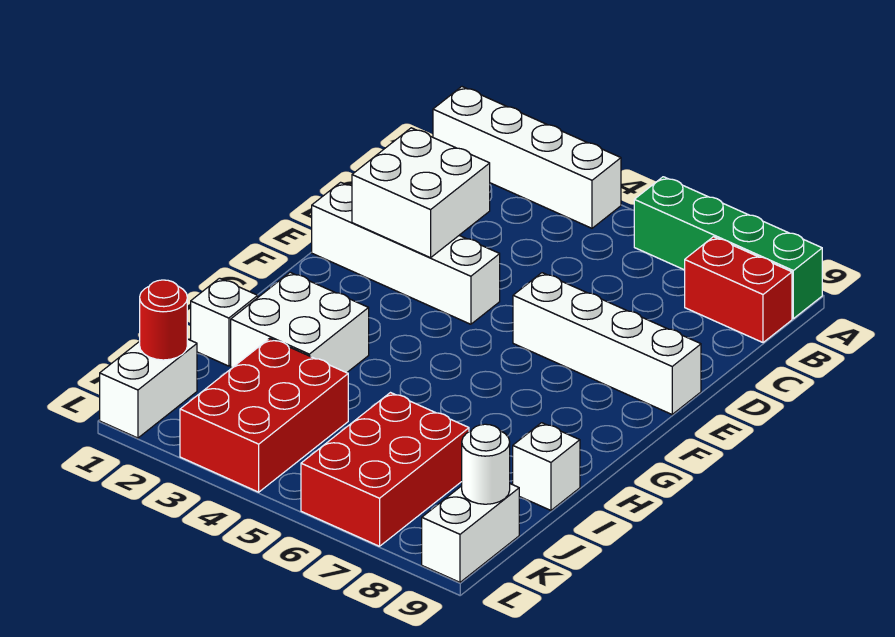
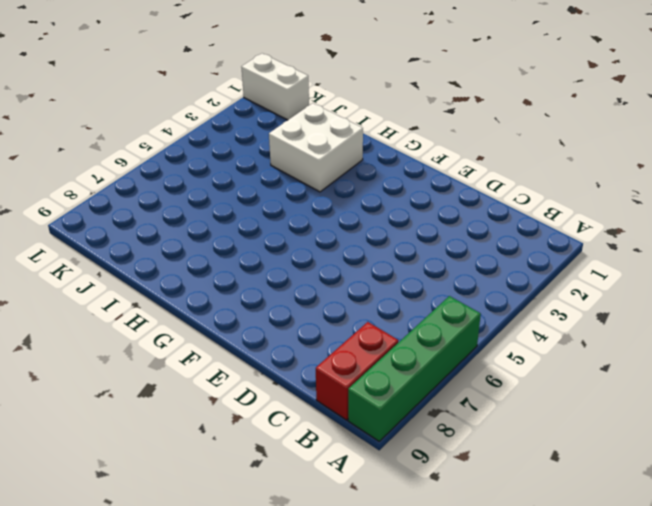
none -> white 1x4 brick [433,87,621,228]
none -> white 1x4 brick [312,182,500,324]
none -> white 1x4 brick [513,273,701,414]

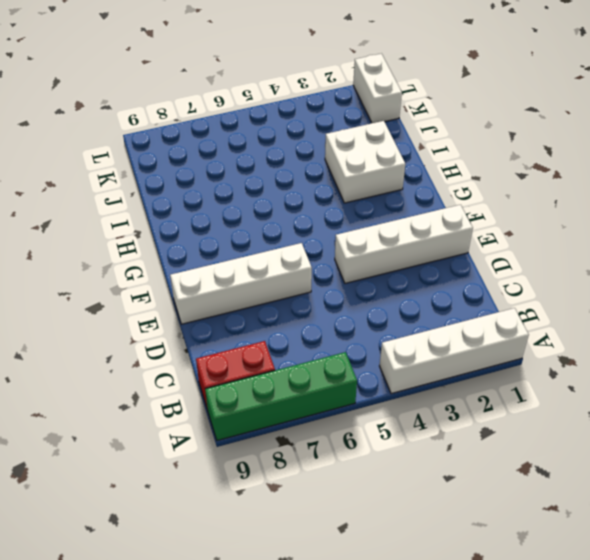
none -> white 1x1 brick [191,278,258,366]
none -> white 1x1 brick [513,423,580,510]
none -> red 2x3 brick [180,338,348,492]

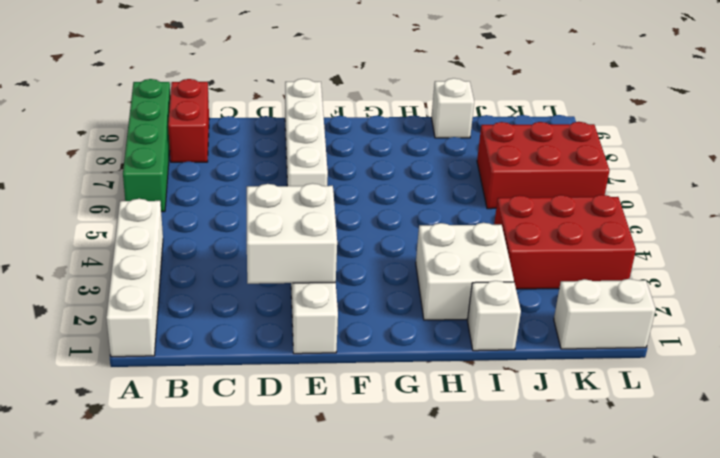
none -> white 1x2 brick [422,484,519,582]
none -> red 1x1 round brick [140,280,187,360]
none -> white 1x1 round brick [462,424,510,504]

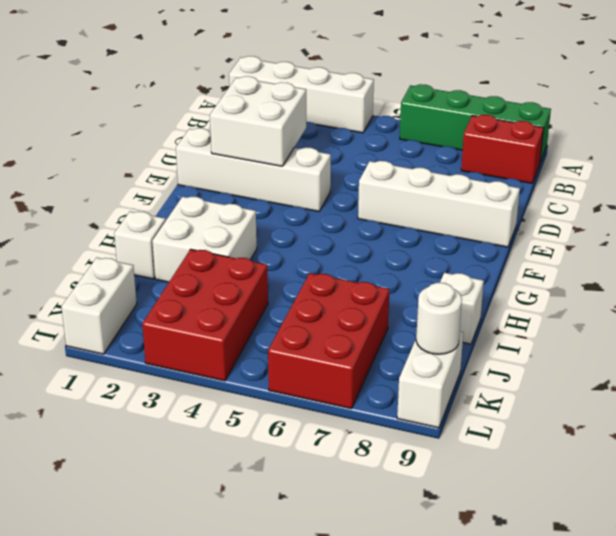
none -> red 1x1 round brick [140,280,187,360]

